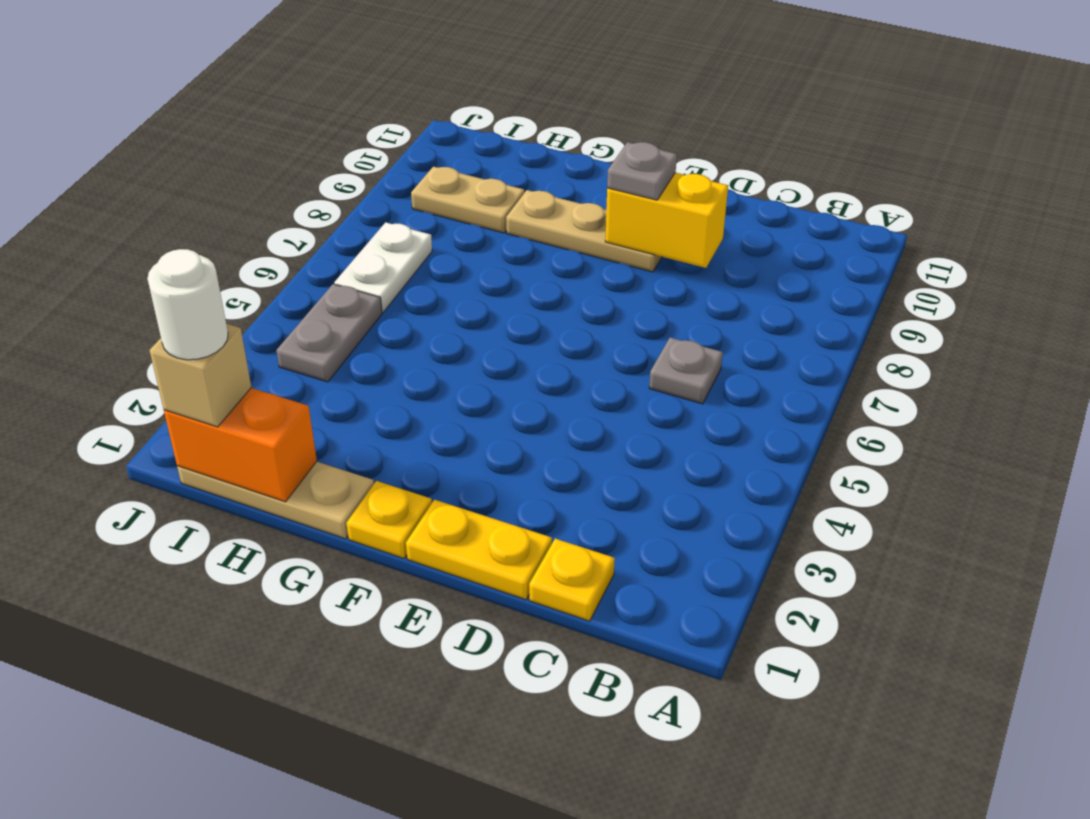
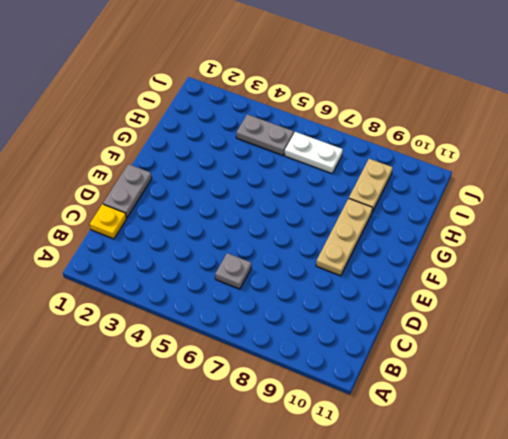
grey 1x2 plate [103,164,152,218] -> yellow 1x2 plate [406,500,552,600]
none -> yellow 1x1 plate [347,481,432,558]
none -> tan 1x3 plate [177,462,374,539]
none -> yellow 1x2 brick [605,173,728,268]

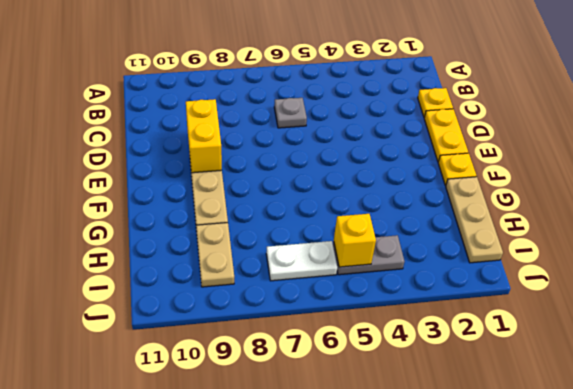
yellow 1x1 brick [334,214,376,267] -> none
none -> orange 1x2 brick [164,388,317,502]
none -> grey 1x1 plate [607,142,677,200]
none -> tan 1x1 brick [149,324,251,427]

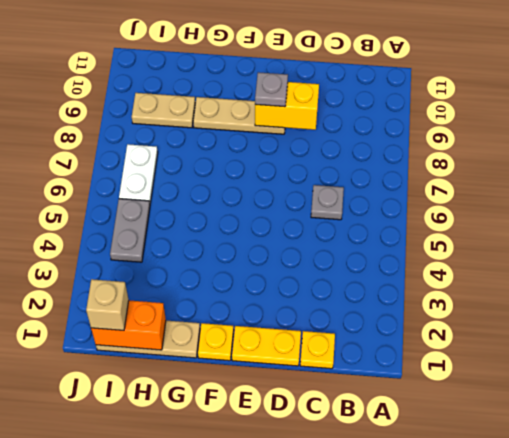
none -> white 1x1 round brick [147,249,228,360]

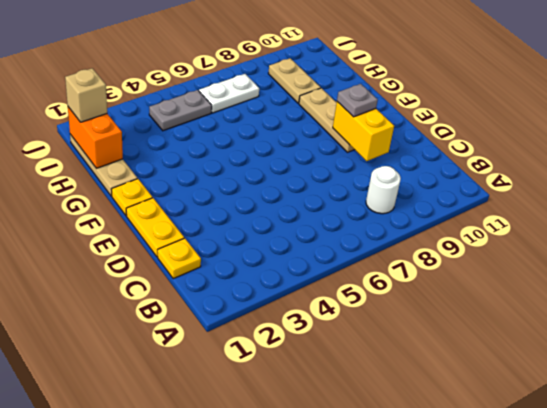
white 1x1 round brick [366,166,401,214] -> white 1x1 round brick moved to [147,249,228,360]
none -> grey 1x1 plate [649,338,723,404]

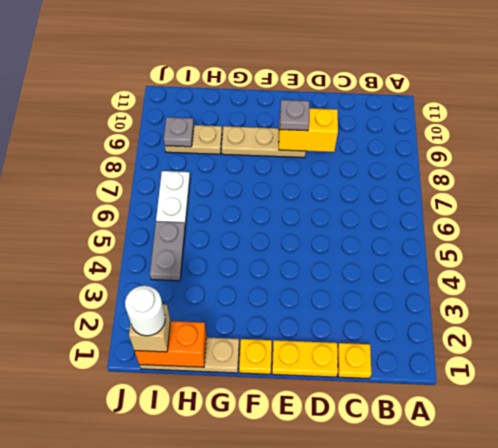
grey 1x1 plate [164,117,194,147] -> grey 1x1 plate moved to [649,338,723,404]

